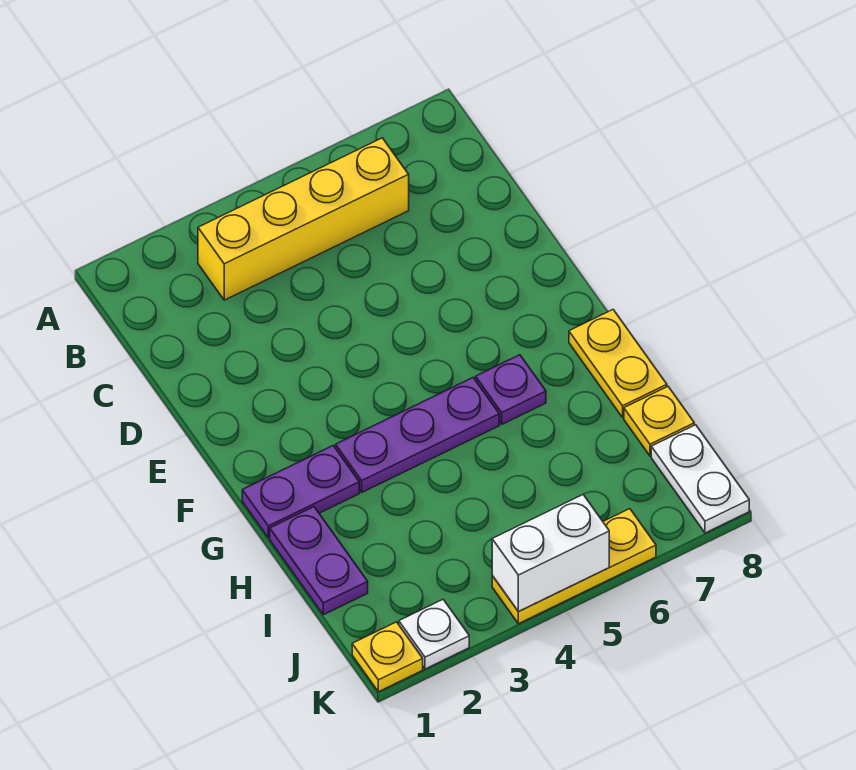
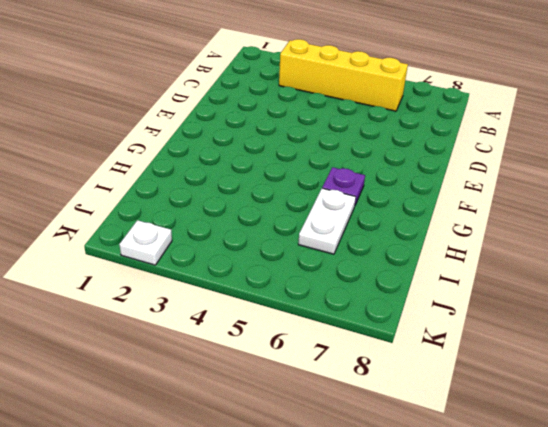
white 1x2 plate [298,188,356,254] -> white 1x2 plate moved to [651,425,749,533]
none -> purple 1x2 plate [242,446,359,538]
none -> purple 1x3 plate [336,378,499,492]
none -> yellow 1x2 plate [569,310,667,417]

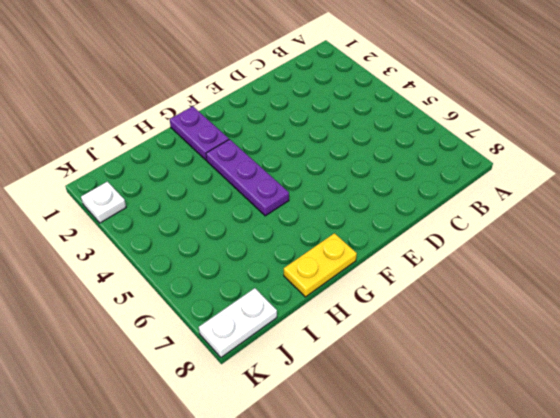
none -> yellow 1x4 brick [198,138,409,300]
none -> purple 1x1 plate [476,355,546,424]
none -> purple 1x2 plate [270,507,368,615]

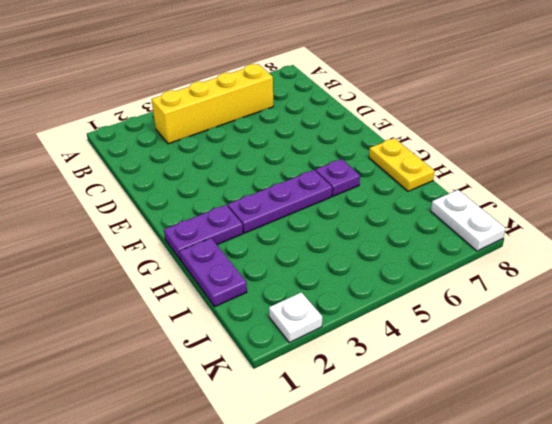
none -> yellow 1x1 plate [624,387,694,456]
none -> yellow 1x1 plate [352,622,423,692]
none -> yellow 1x3 plate [492,509,656,624]

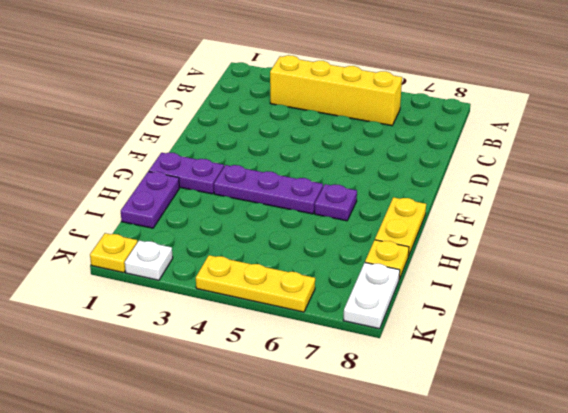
none -> white 1x2 brick [492,495,609,612]

